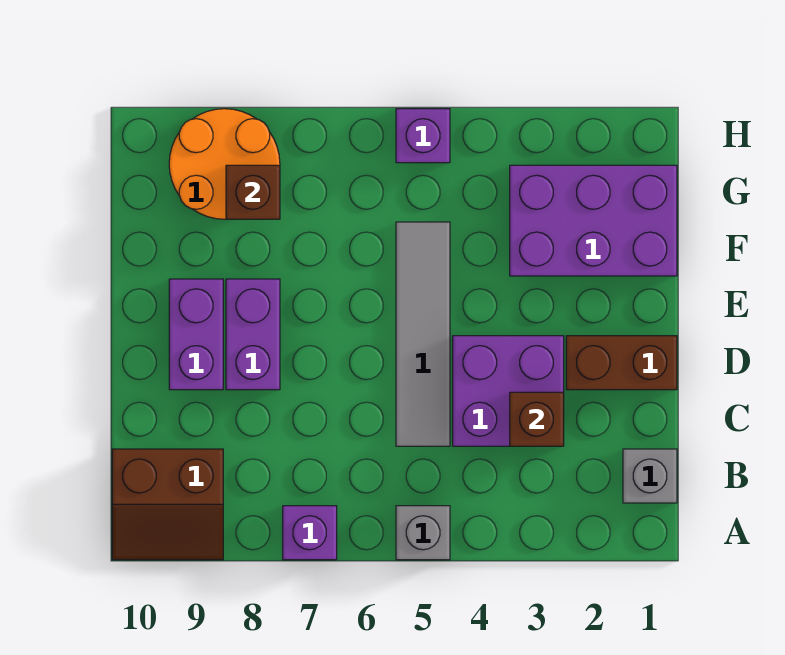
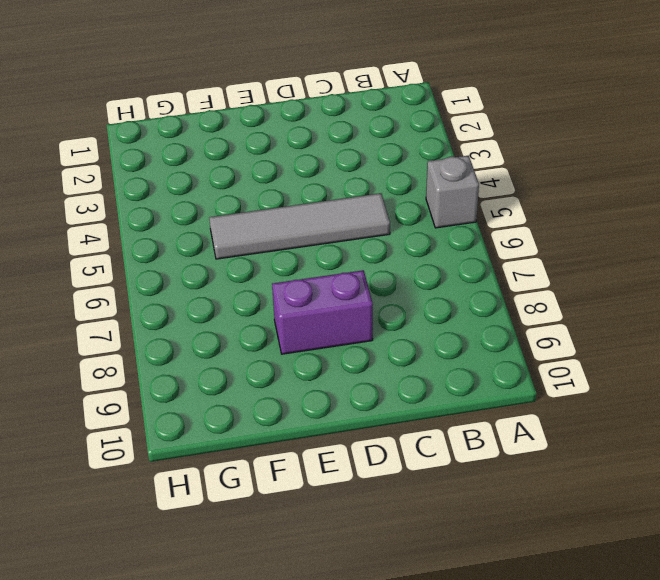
none -> purple 1x1 brick [283,506,337,560]
none -> brown 2x2 slope [112,449,223,560]
none -> grey 1x1 brick [623,449,677,503]

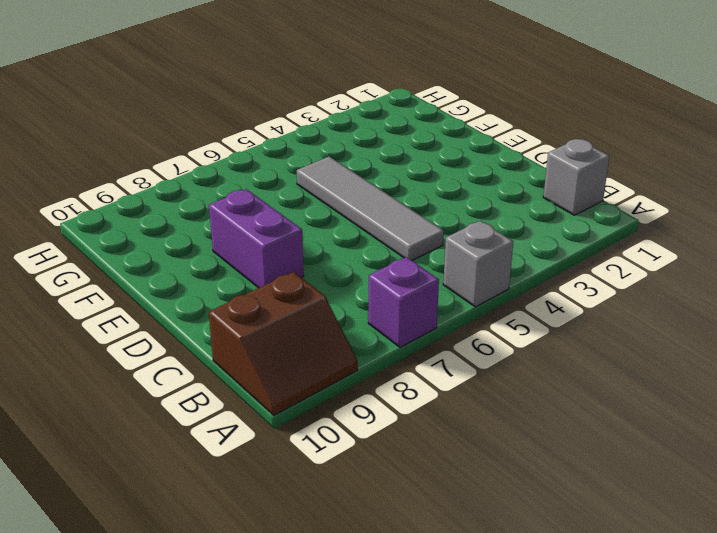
none -> purple 2x2 brick [453,336,564,446]
none -> brown 1x2 brick [566,336,677,390]
none -> purple 1x2 brick [169,279,223,390]

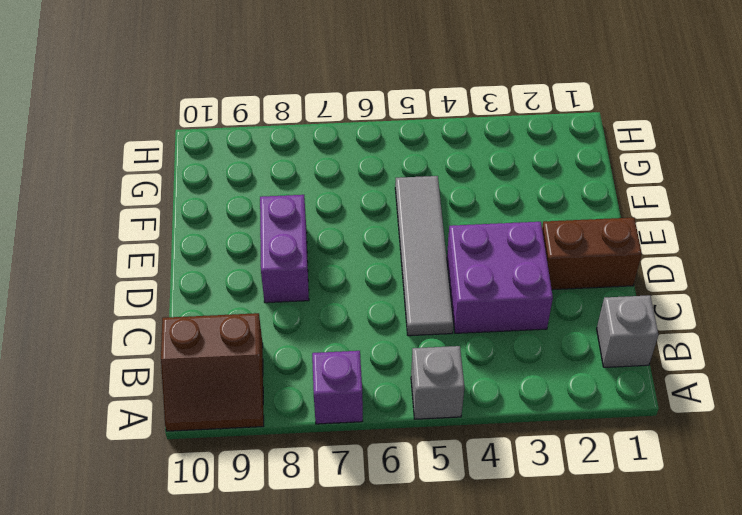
none -> purple 1x2 brick [169,279,223,390]
none -> purple 2x3 brick [510,165,677,276]
none -> orange 2x2 round brick [169,109,280,219]

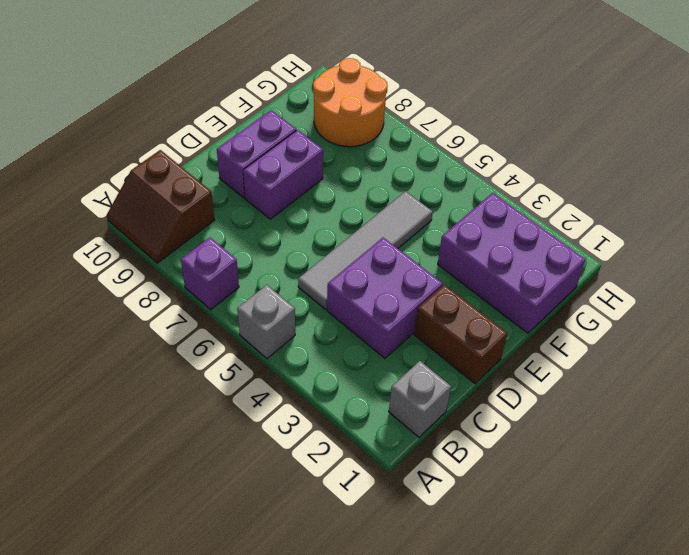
none -> purple 1x1 brick [396,109,450,163]
none -> brown 1x1 brick [510,392,564,446]
none -> brown 1x1 brick [226,165,280,219]

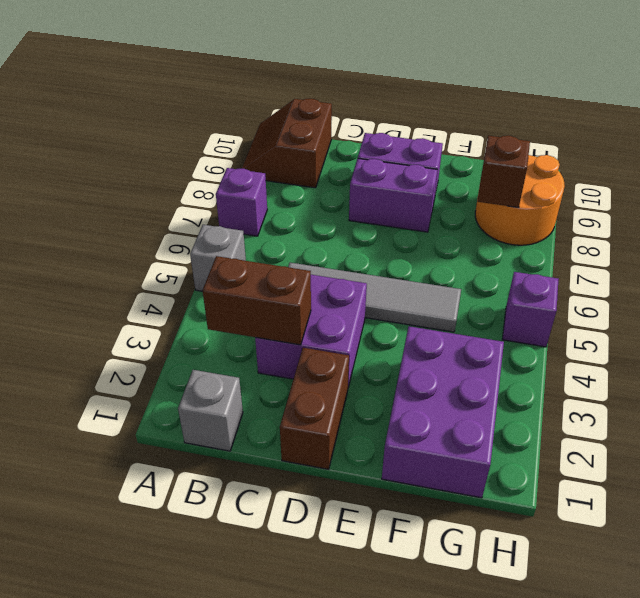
brown 1x2 brick [203,256,311,345] -> brown 1x1 brick [510,392,564,446]

